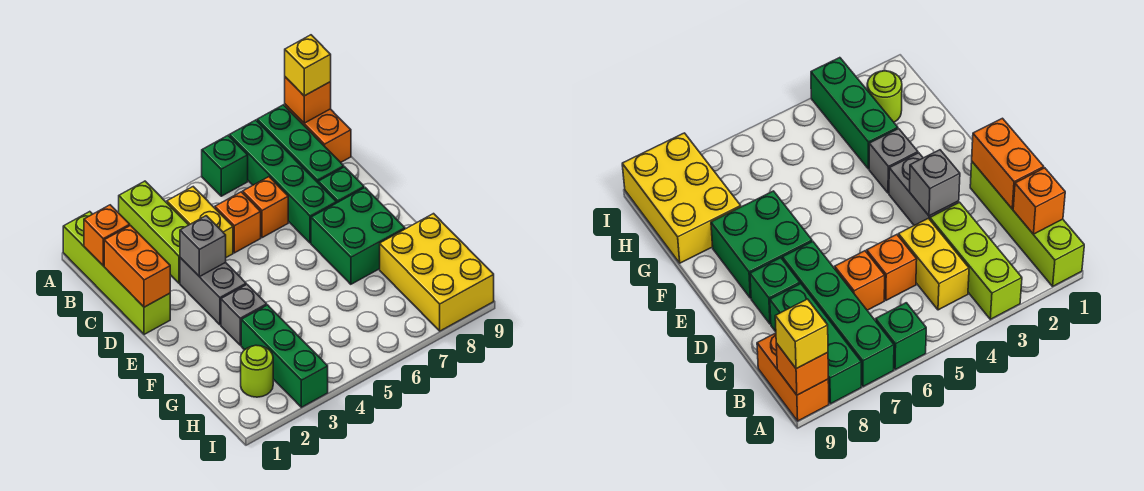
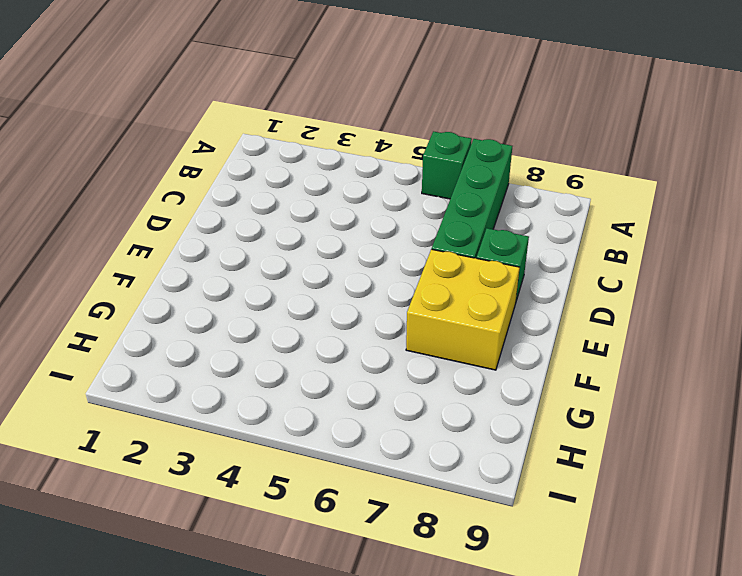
yellow 2x2 brick [406,249,520,370] -> green 2x2 brick [311,188,405,284]
none -> lime 1x4 brick [63,212,170,335]
none -> lime 1x3 brick [119,181,188,283]
none -> green 1x3 brick [257,105,344,182]

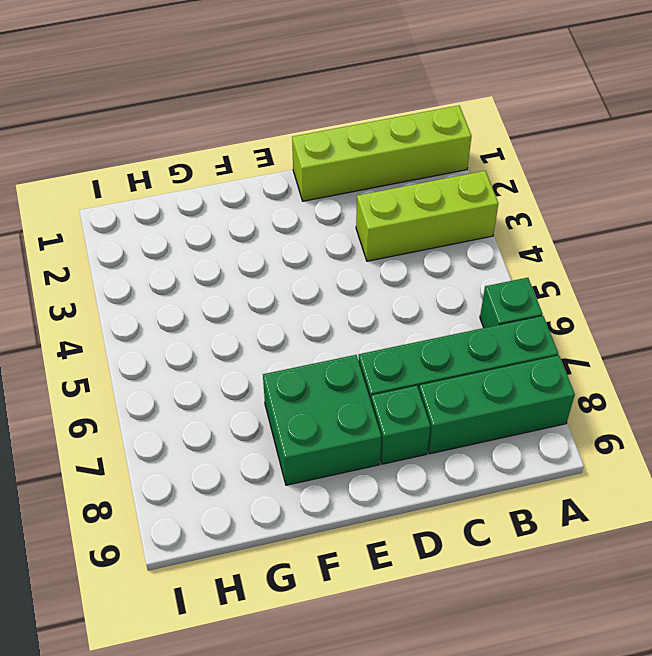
none -> orange 1x2 brick [285,104,351,162]
none -> yellow 1x2 brick [167,187,233,257]
none -> orange 1x1 brick [215,192,261,253]

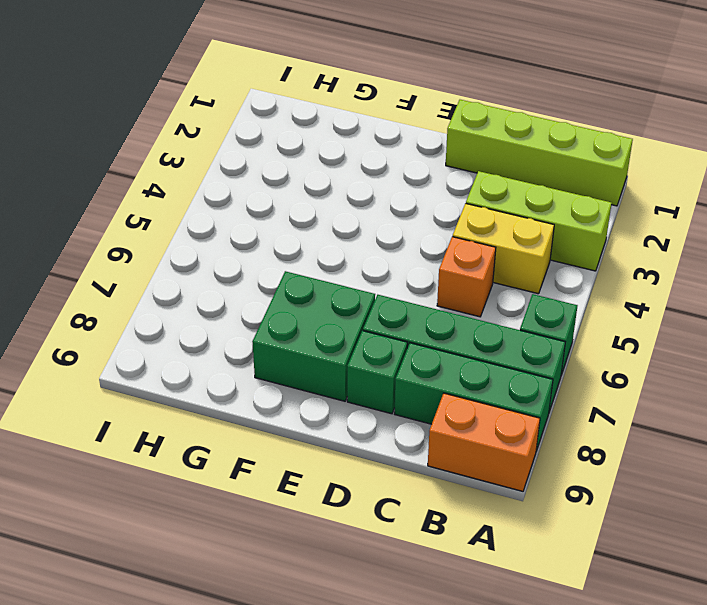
none -> orange 1x1 brick [243,177,288,238]
none -> grey 1x2 brick [180,258,246,325]
none -> grey 1x1 brick [221,284,267,345]

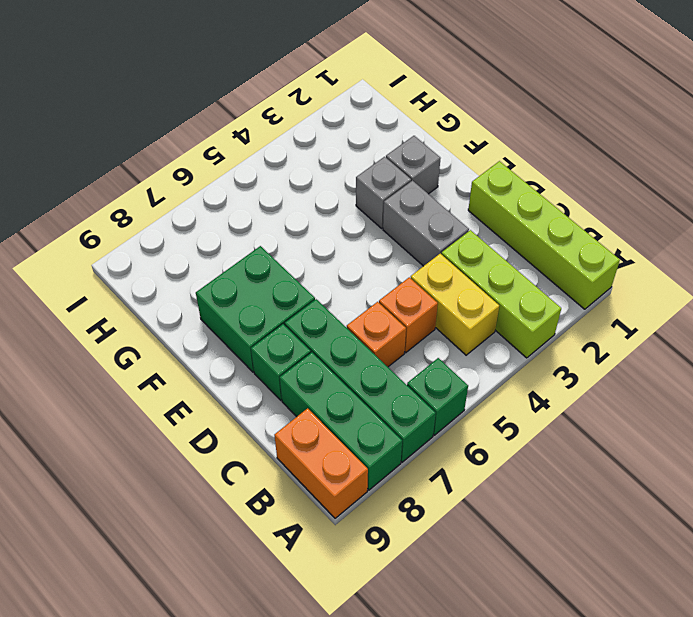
grey 1x1 brick [386,136,441,194] -> grey 1x1 brick moved to [180,216,226,277]
none -> green 1x3 brick [241,305,328,407]
none -> yellow 2x3 brick [380,214,494,331]
none -> lime 1x1 round brick [241,345,273,397]

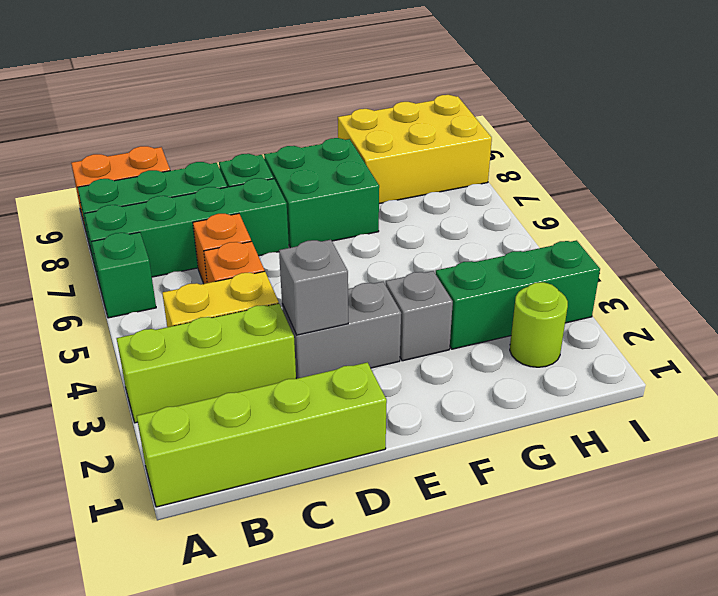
none -> orange 1x1 brick [285,77,331,123]
none -> orange 1x1 brick [84,205,130,266]
none -> orange 1x2 brick [104,226,170,307]

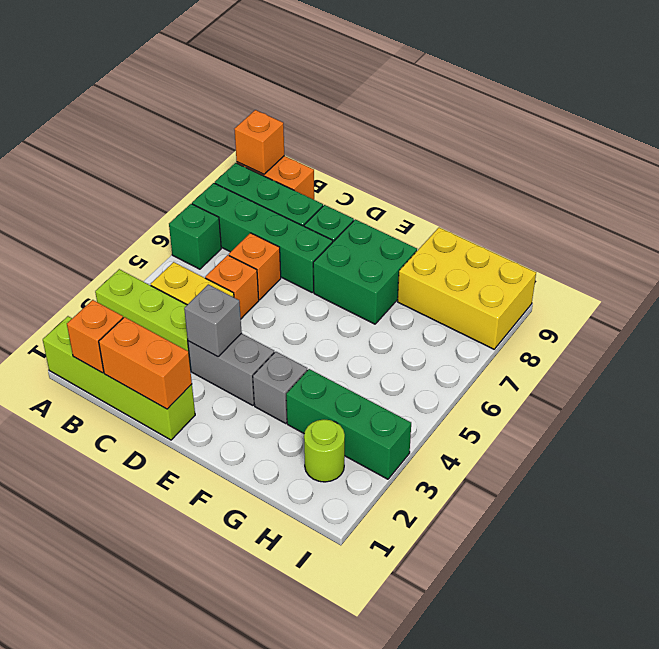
none -> yellow 1x1 brick [285,35,331,96]

